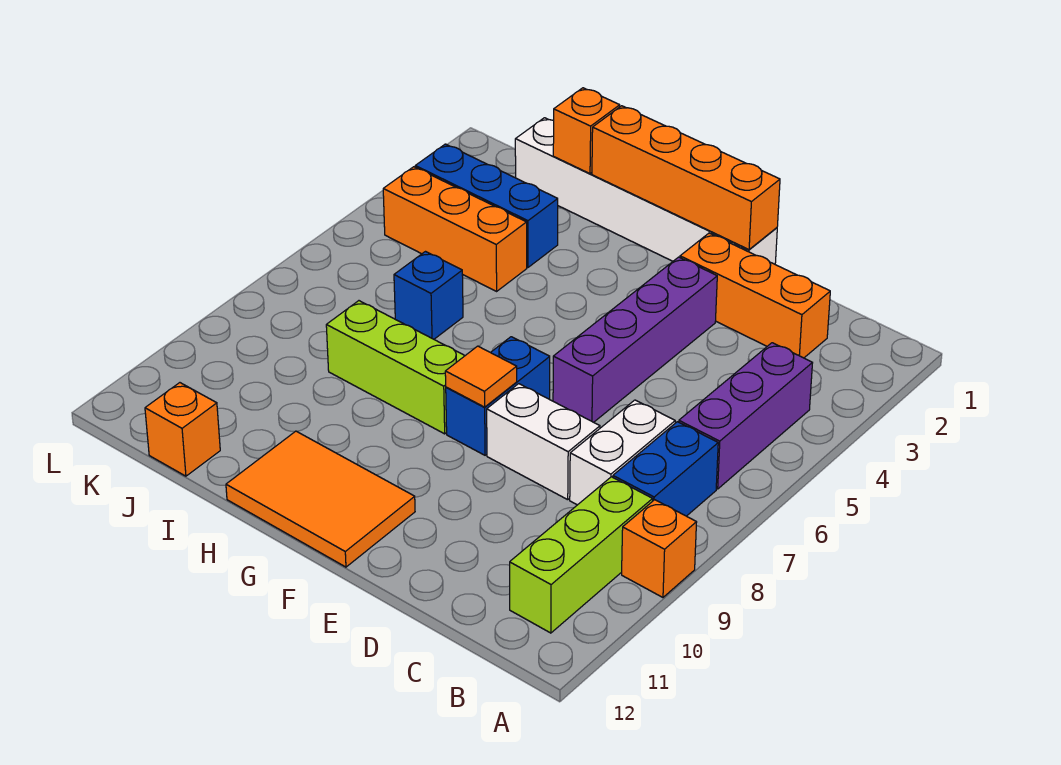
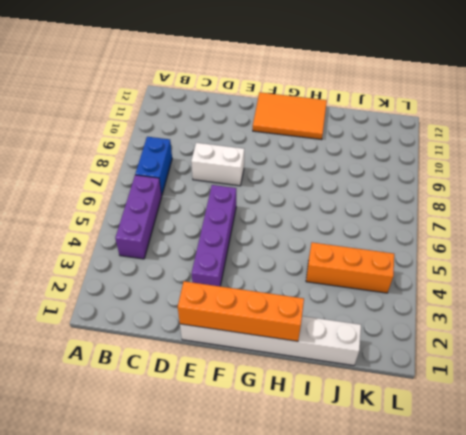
none -> orange 1x1 brick [622,500,697,597]
none -> lime 1x3 brick [510,477,653,633]
none -> orange 1x3 brick [680,233,830,358]

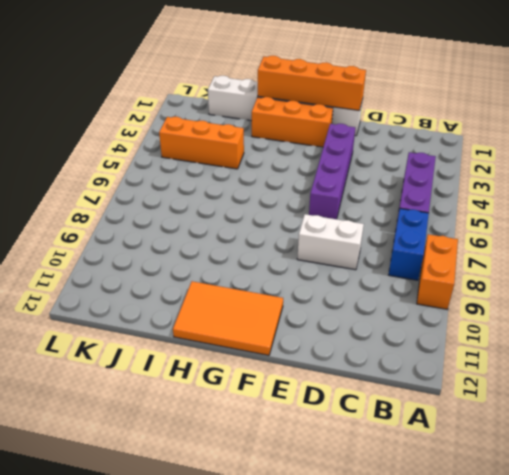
orange 1x2 brick [417,234,458,309] -> orange 1x1 brick [622,500,697,597]
orange 1x3 brick [252,97,333,147] -> orange 1x3 brick moved to [680,233,830,358]
none -> lime 1x3 brick [510,477,653,633]
none -> white 1x2 brick [570,400,675,505]
none -> blue 1x2 brick [446,337,550,455]

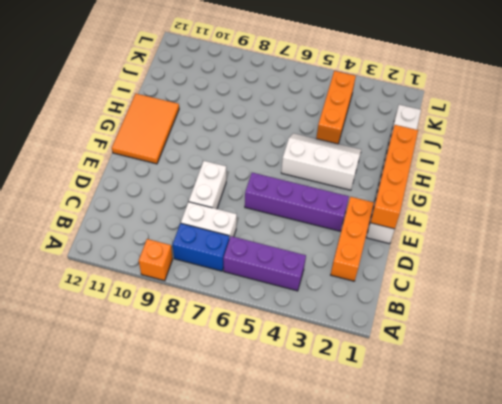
white 2x3 slope [281,133,361,190] -> none
none -> lime 1x3 brick [510,477,653,633]
none -> blue 1x2 brick [446,337,550,455]
none -> lime 1x3 brick [326,301,465,434]

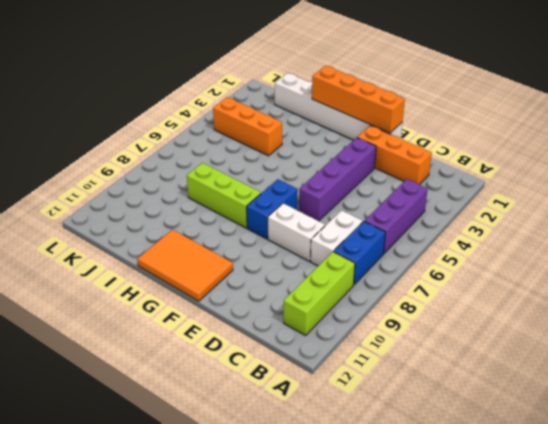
none -> orange 1x1 brick [622,500,697,597]
none -> blue 1x3 brick [415,144,558,267]
none -> blue 1x1 brick [394,252,463,339]

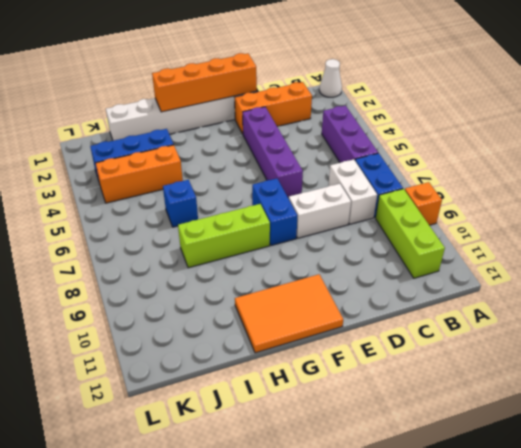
white 1x1 cone [319,59,342,97] -> none
none -> orange 1x1 brick [145,383,220,476]
none -> orange 1x1 tile [445,346,517,407]
none -> orange 1x1 brick [553,88,620,174]

